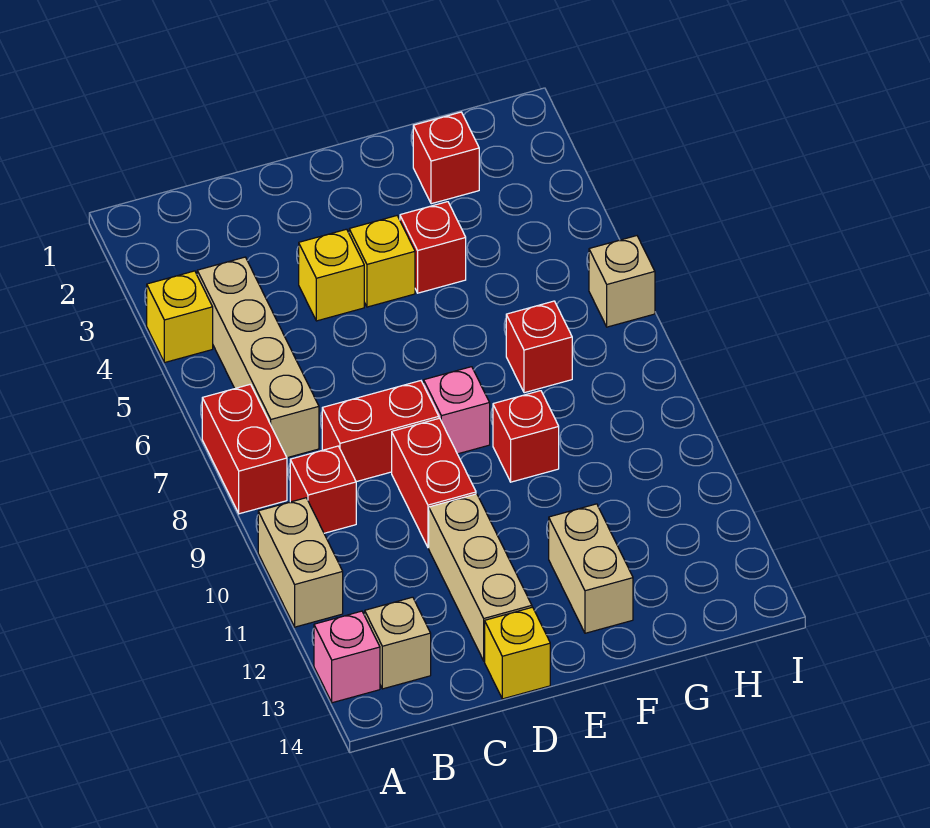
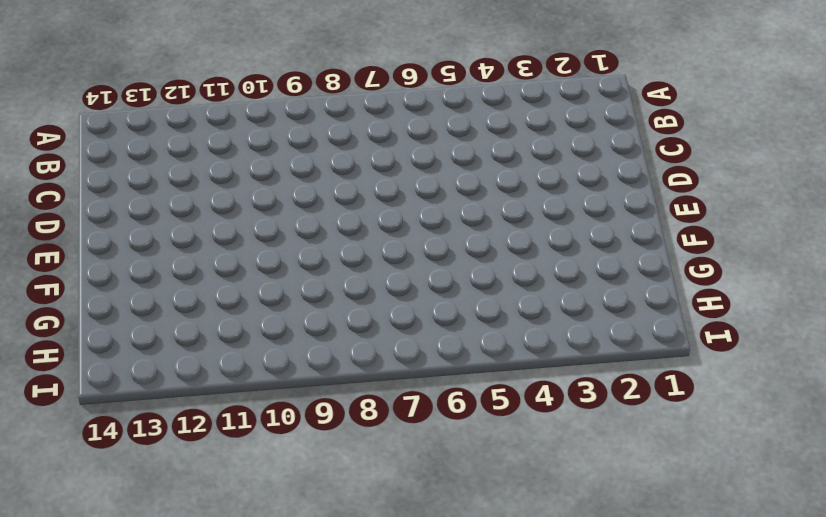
none -> yellow 1x1 brick [147,271,213,363]
none -> red 1x2 brick [202,384,287,514]
none -> tan 1x2 brick [258,498,343,627]

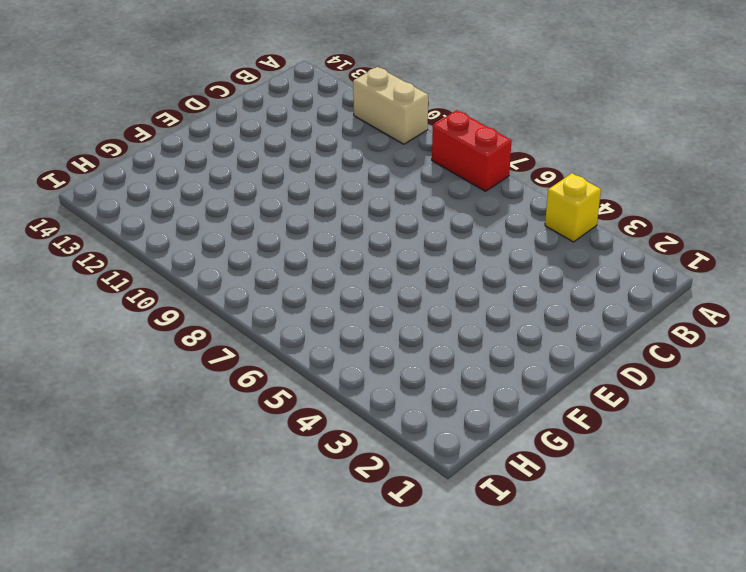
none -> pink 1x1 brick [314,611,380,703]
none -> tan 1x4 brick [197,257,319,458]
none -> red 1x1 brick [290,446,356,533]

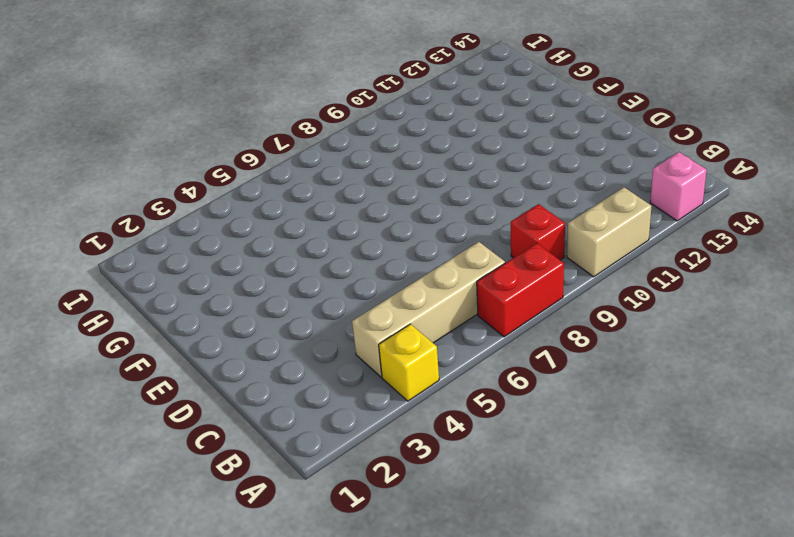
none -> tan 1x1 brick [365,597,431,689]
none -> red 1x2 brick [322,381,439,482]
none -> yellow 1x1 brick [299,229,364,321]

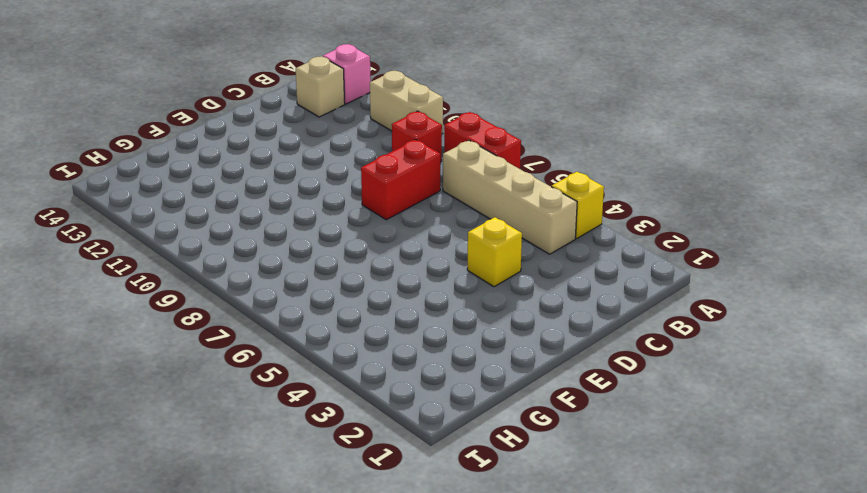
none -> red 1x2 brick [392,418,476,548]
none -> tan 1x3 brick [429,494,532,661]
none -> yellow 1x1 brick [485,607,550,699]

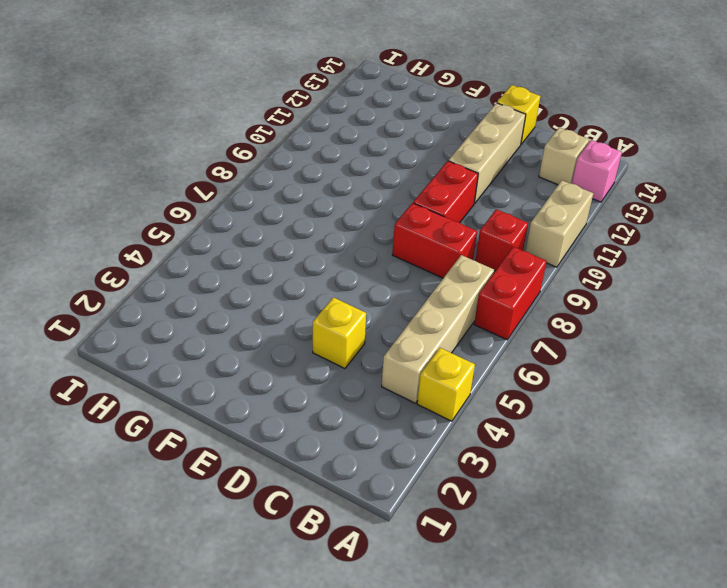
none -> yellow 1x1 brick [349,216,415,307]
none -> pink 1x1 brick [424,367,490,454]
none -> red 1x1 brick [400,202,466,293]

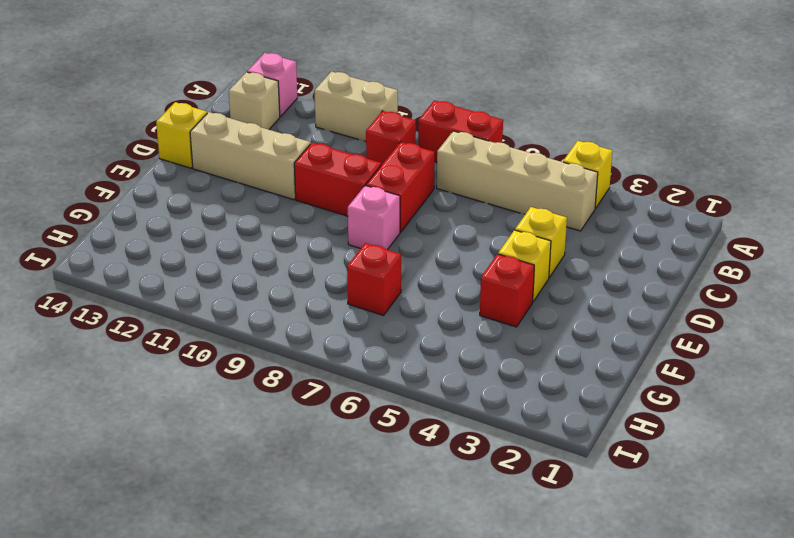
none -> red 1x1 brick [493,391,559,482]
none -> tan 1x2 brick [549,504,633,633]
none -> red 1x1 brick [413,112,479,204]

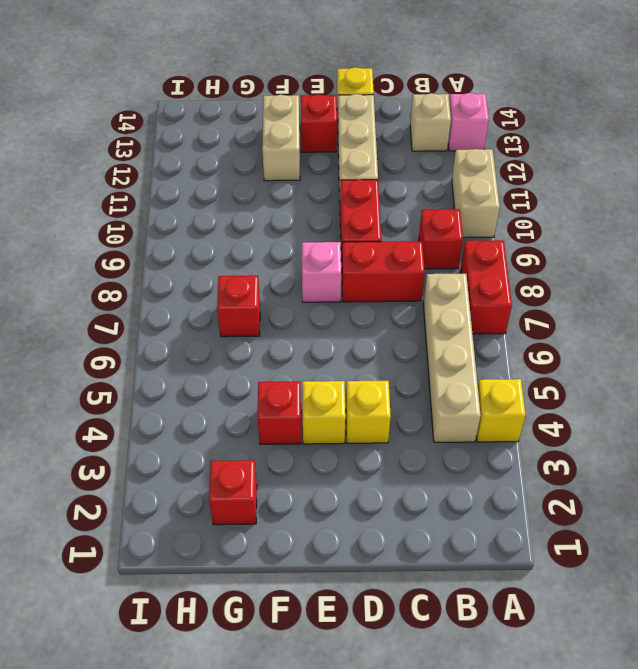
red 1x1 brick [301,94,337,152] -> red 1x1 brick moved to [493,391,559,482]
none -> tan 1x1 brick [589,236,655,327]

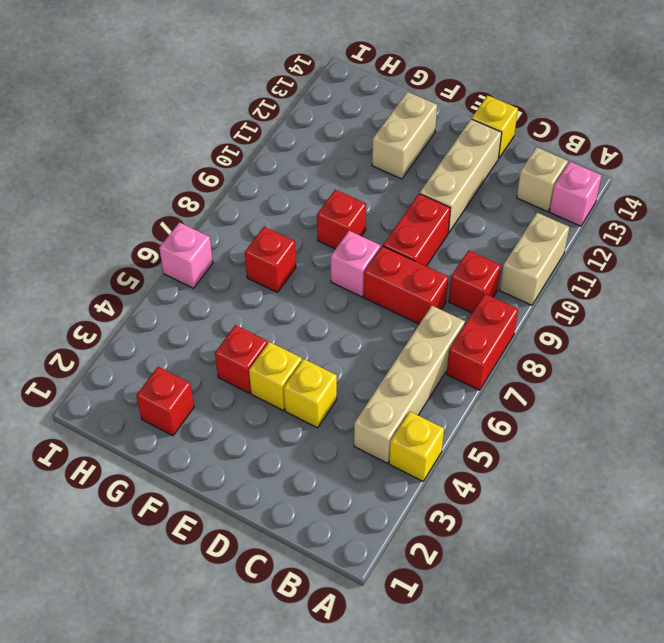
pink 1x1 brick [159,222,213,288] -> tan 1x1 brick [589,236,655,327]

